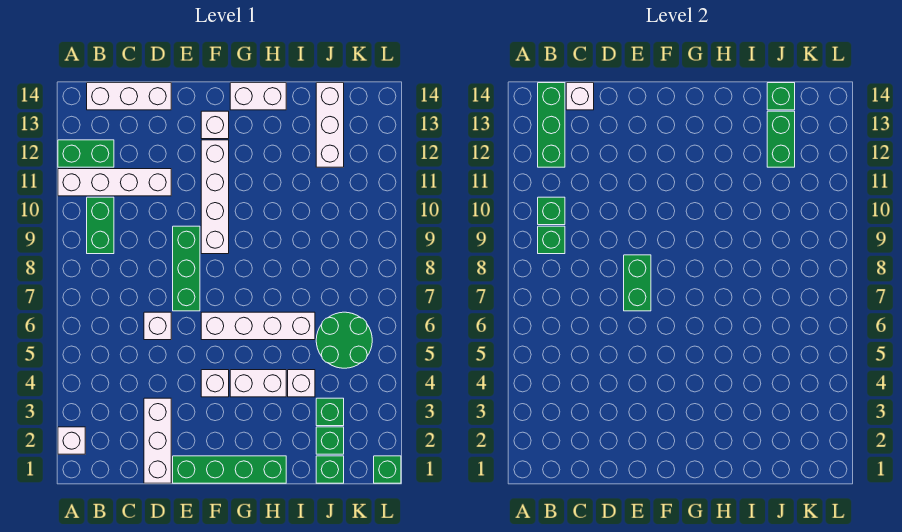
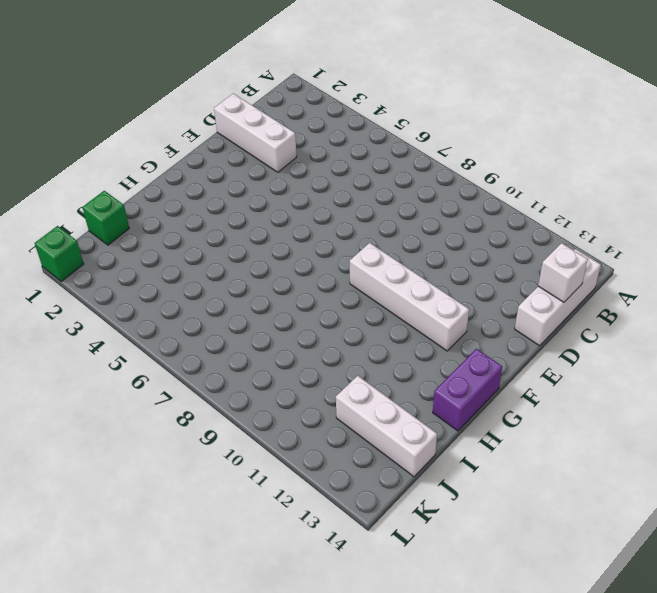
purple 1x2 brick [433,349,502,431] -> white 1x2 brick [230,83,286,110]
none -> white 1x1 brick [58,427,85,454]
none -> white 1x4 brick [58,169,171,196]
none -> green 1x2 brick [58,140,114,167]

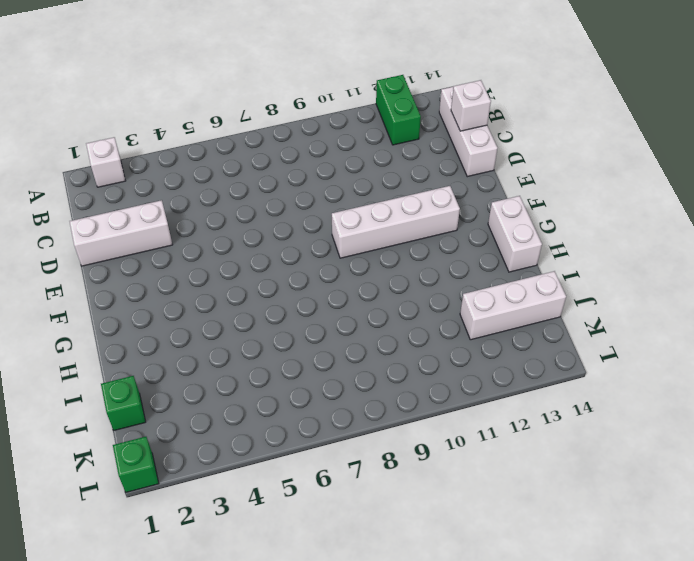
none -> white 1x4 brick [58,169,171,196]
none -> green 1x2 brick [87,197,114,254]
none -> white 1x1 brick [144,312,171,340]

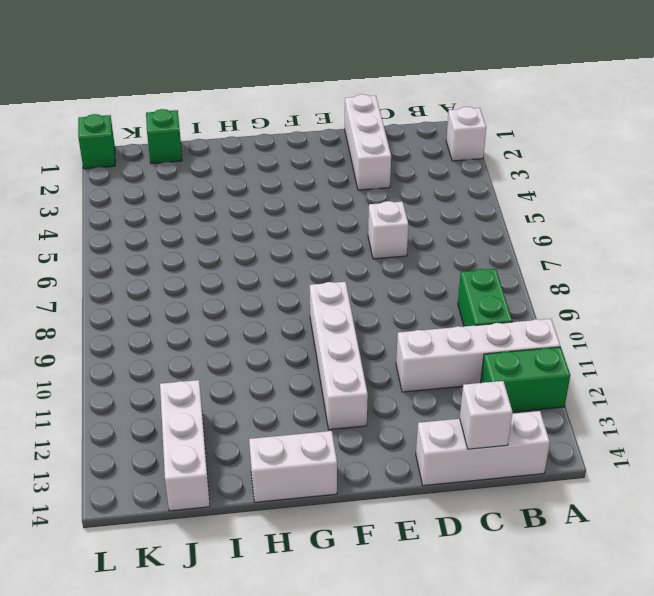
none -> green 1x4 brick [173,456,286,483]
none -> green 1x3 brick [173,226,200,311]
none -> white 1x1 brick [201,370,229,397]

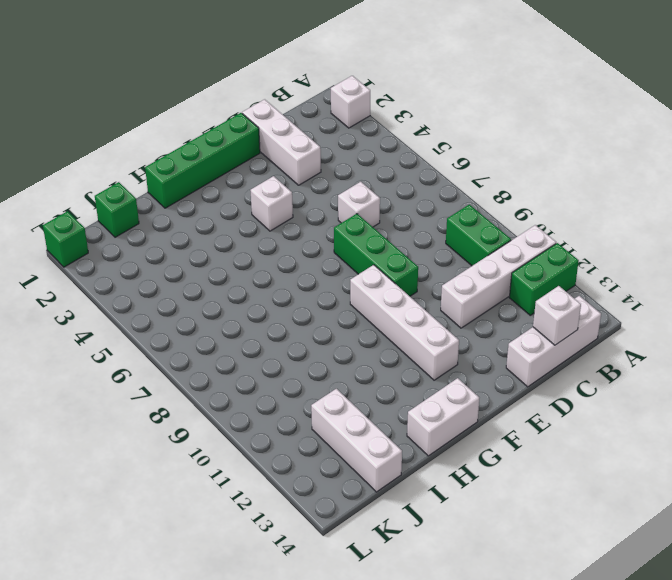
none -> white 1x4 brick [201,312,315,340]
none -> white 1x1 brick [201,111,229,139]
none -> white 1x2 brick [230,370,286,397]

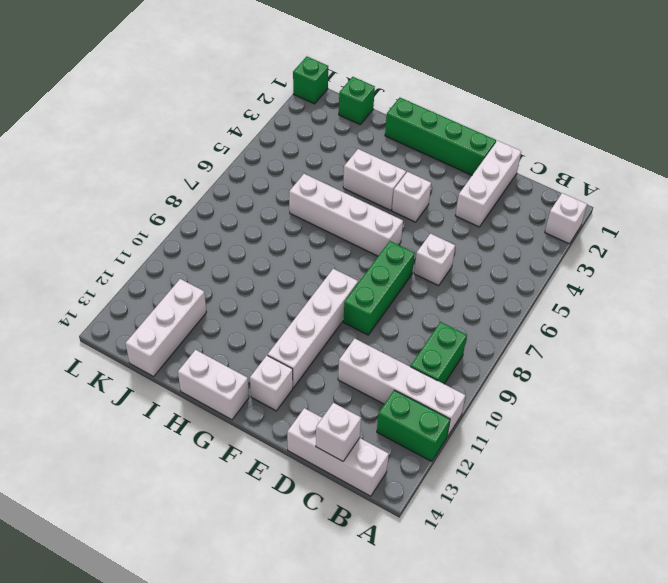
none -> white 1x1 brick [288,370,315,397]
none -> green 1x1 brick [316,427,344,454]
none -> green 1x1 brick [316,398,344,426]

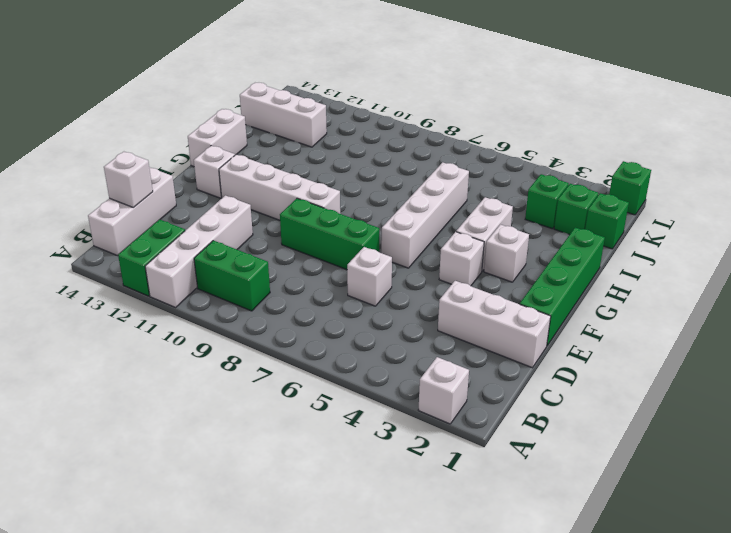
white 1x1 brick [484,224,529,282] -> white 1x1 brick moved to [288,370,315,397]
none -> green 2x2 round brick [316,312,372,368]
none -> green 1x1 brick [538,226,565,254]
none -> green 1x1 brick [538,197,565,225]

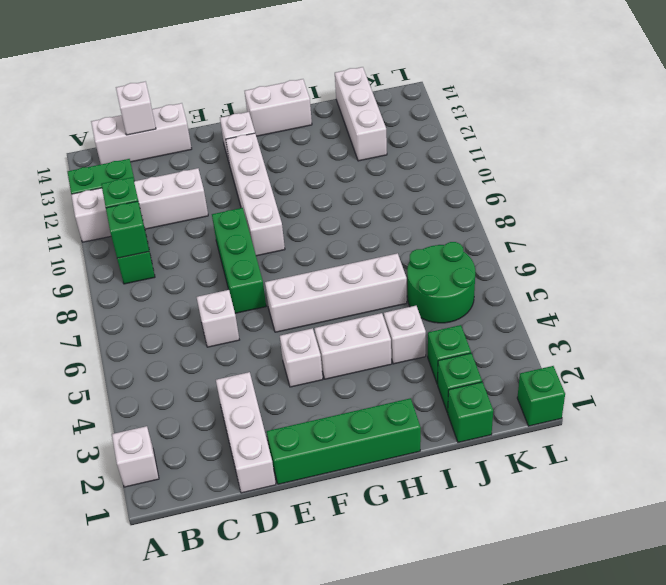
none -> green 1x3 brick [538,83,565,167]
none -> green 1x2 brick [624,255,651,311]
none -> green 1x2 brick [767,111,795,167]

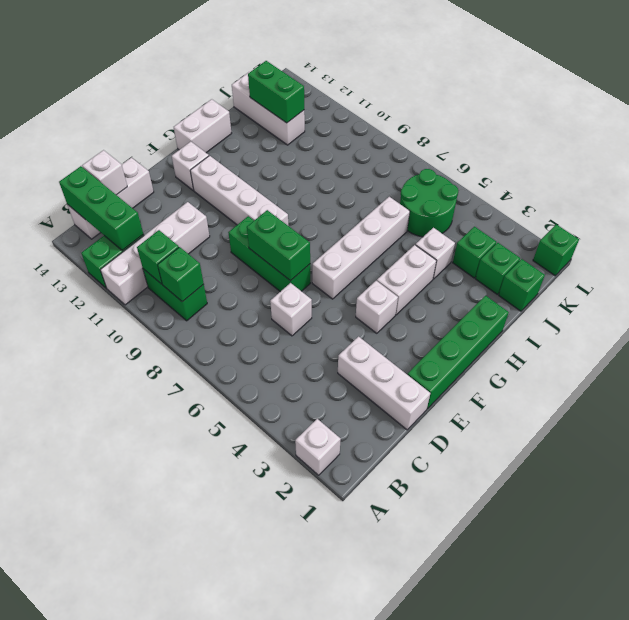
none -> green 1x1 brick [767,83,795,110]

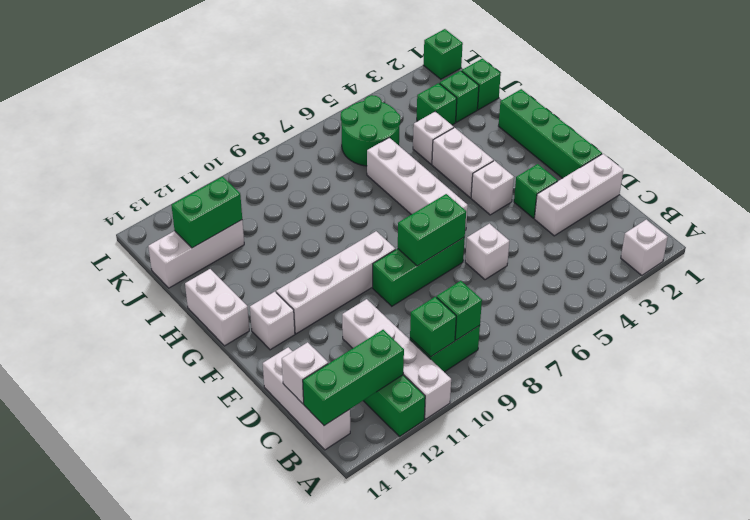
green 1x1 brick [514,164,558,218] -> green 1x1 brick moved to [767,83,795,110]

